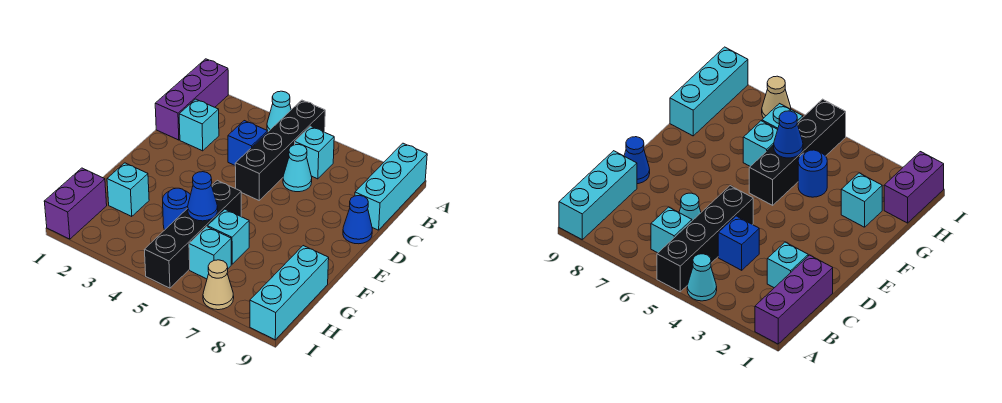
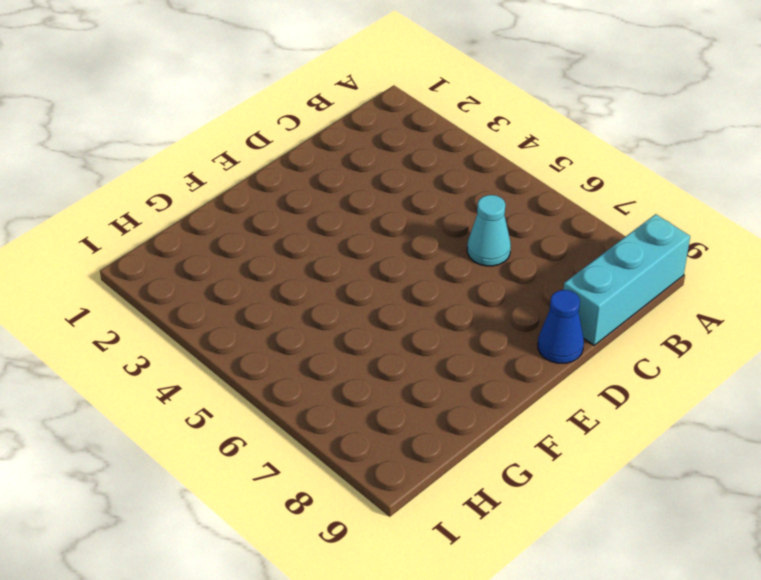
none -> purple 1x3 brick [155,59,228,140]
none -> cyan 1x1 cone [267,91,291,132]
none -> black 1x4 brick [235,100,325,200]

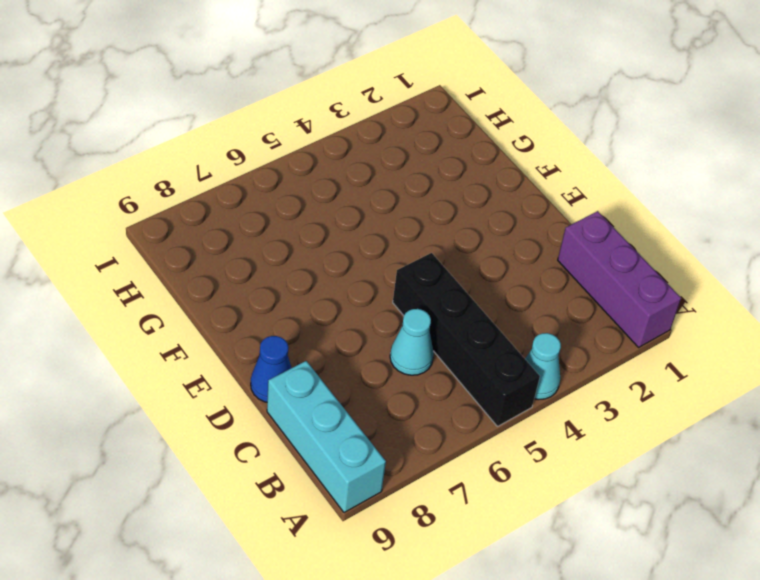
none -> cyan 1x1 brick [295,126,334,179]
none -> cyan 1x1 brick [179,99,219,151]
none -> blue 1x1 brick [228,121,268,165]

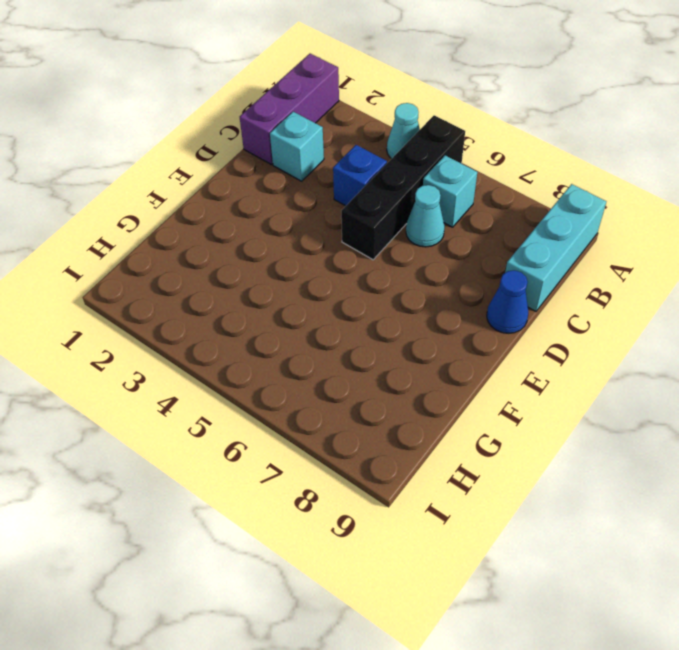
none -> black 1x4 brick [144,180,241,288]
none -> cyan 1x1 brick [107,163,149,217]
none -> blue 1x1 round brick [163,188,190,230]

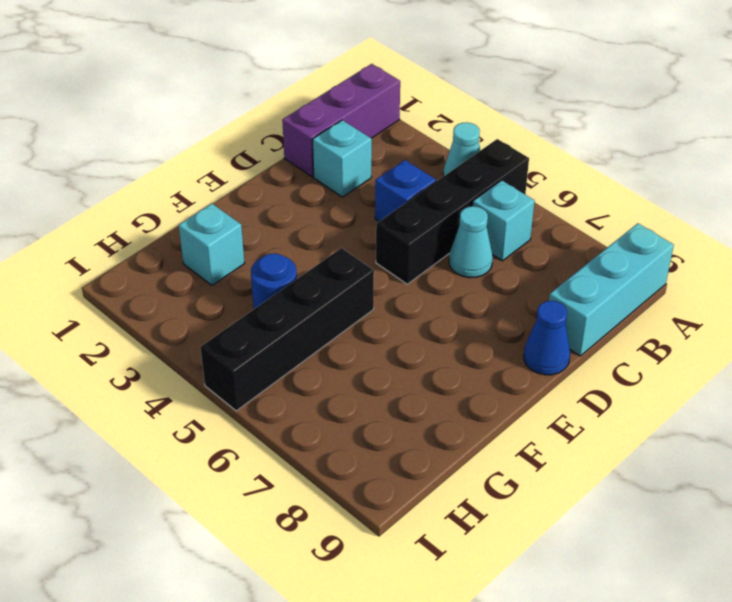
none -> cyan 1x1 brick [207,209,249,264]
none -> cyan 1x3 brick [250,246,329,340]
none -> purple 1x2 brick [44,168,107,239]

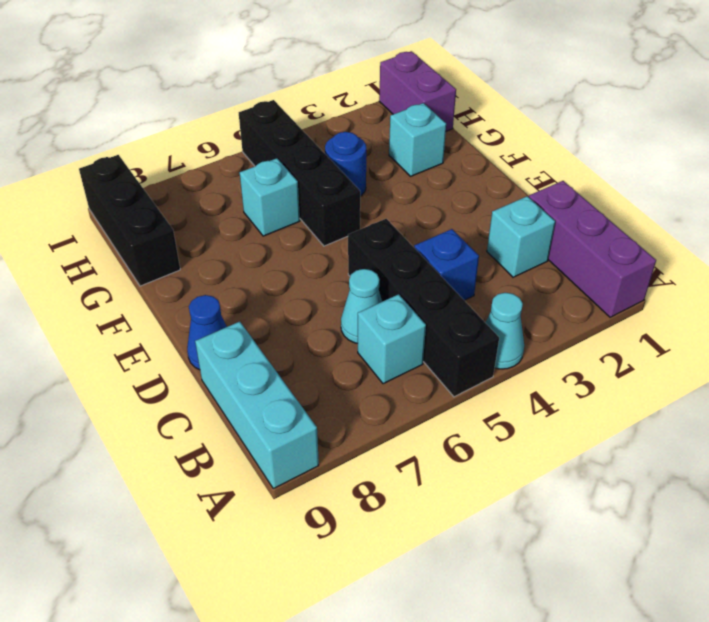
black 1x3 brick [79,155,180,286] -> cyan 1x3 brick [250,246,329,340]
none -> cyan 1x1 brick [189,227,231,279]
none -> tan 1x1 cone [203,260,234,310]
none -> blue 1x1 cone [188,172,218,221]

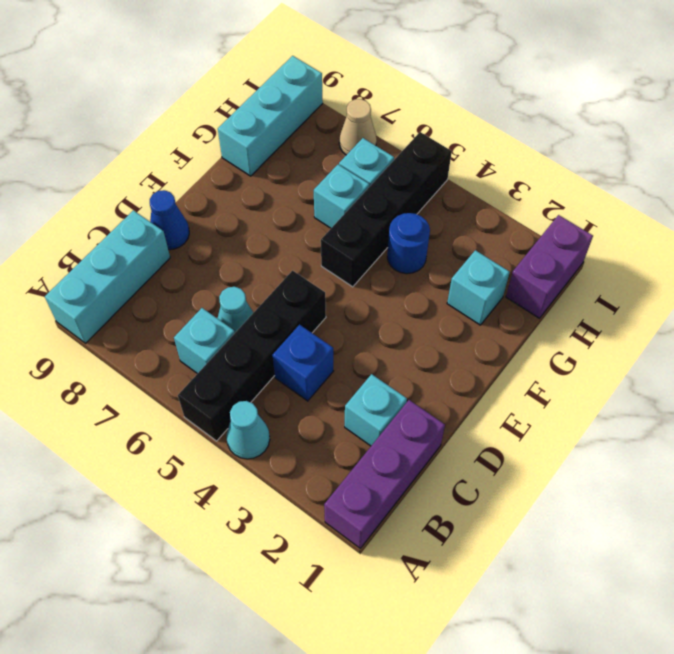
none -> blue 1x1 cone [188,172,218,221]

